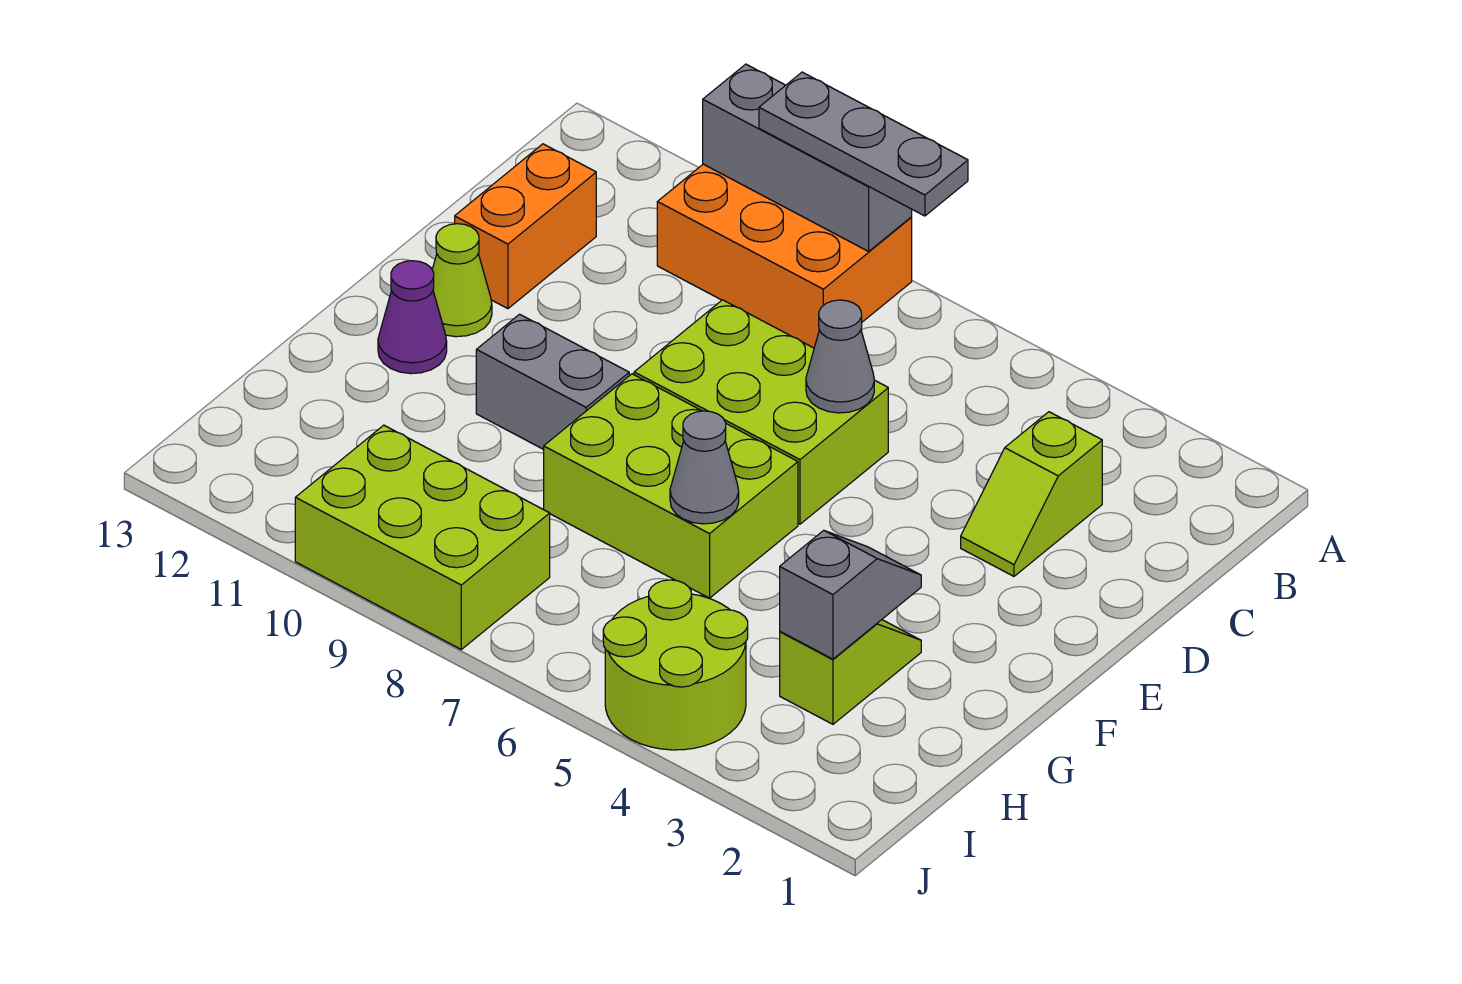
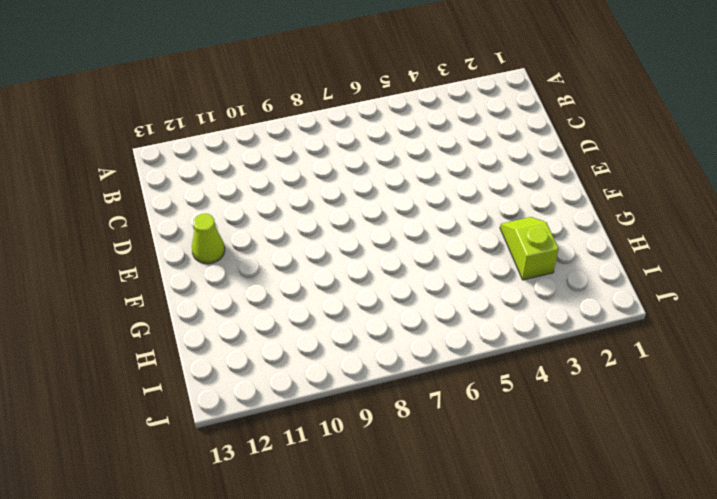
none -> orange 2x3 brick [657,164,912,348]
none -> lime 1x2 slope [961,412,1102,576]
none -> orange 1x2 brick [455,144,596,309]

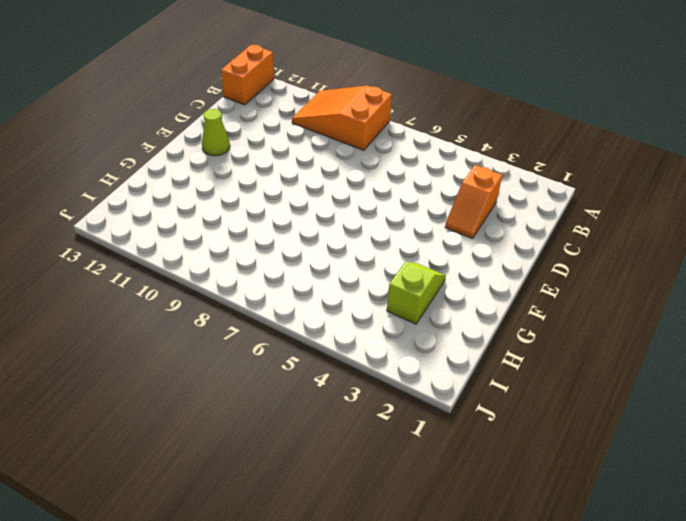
orange 2x3 slope [292,86,392,150] -> orange 2x3 brick [657,164,912,348]
orange 1x2 brick [221,45,274,105] -> orange 1x2 brick moved to [455,144,596,309]
orange 1x2 slope [445,165,502,238] -> lime 1x2 slope [961,412,1102,576]
none -> lime 2x3 brick [634,300,888,524]
none -> lime 2x3 brick [544,374,798,598]
none -> grey 1x2 brick [476,314,629,449]

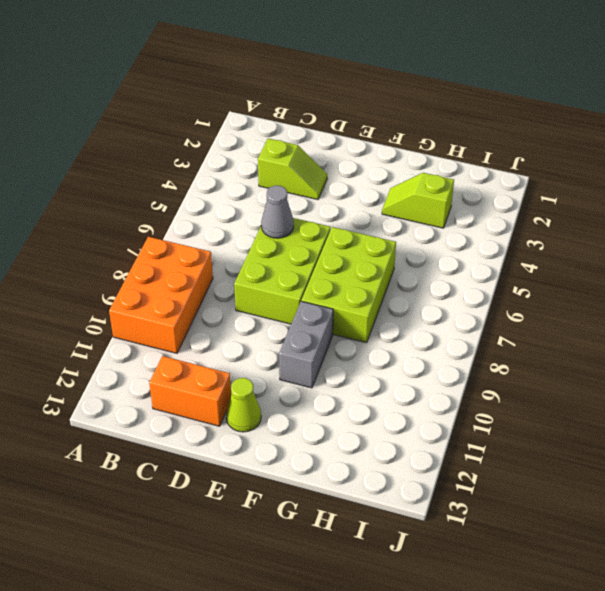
none -> purple 1x1 cone [378,261,447,374]
none -> lime 2x2 round brick [603,580,748,750]
none -> lime 2x3 brick [295,425,550,649]

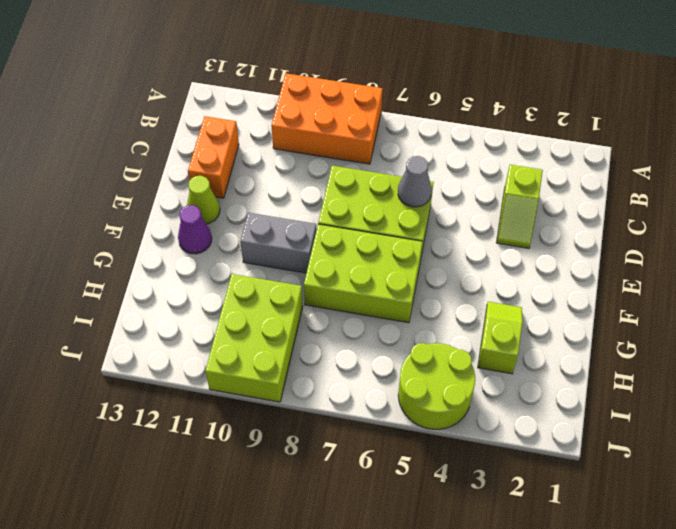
lime 2x3 brick [205,274,303,402] -> lime 2x3 brick turned to [295,425,550,649]
none -> grey 1x3 brick [703,64,912,251]
none -> grey 1x2 slope [780,530,921,659]
none -> grey 1x1 cone [670,411,739,524]

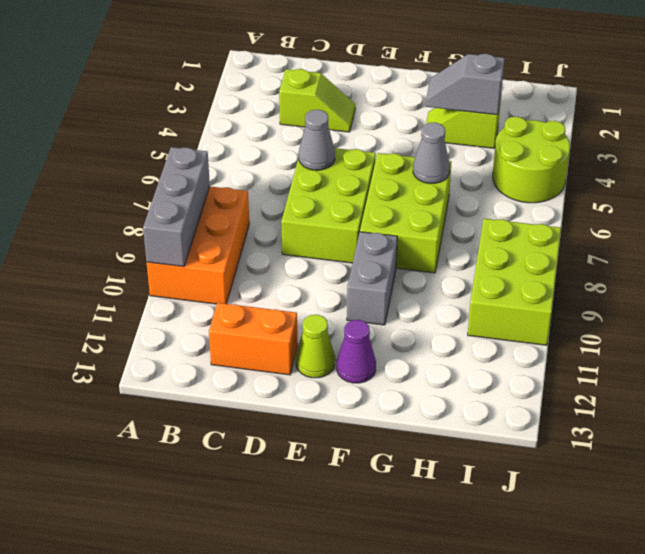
none -> grey 1x3 plate [759,72,968,216]

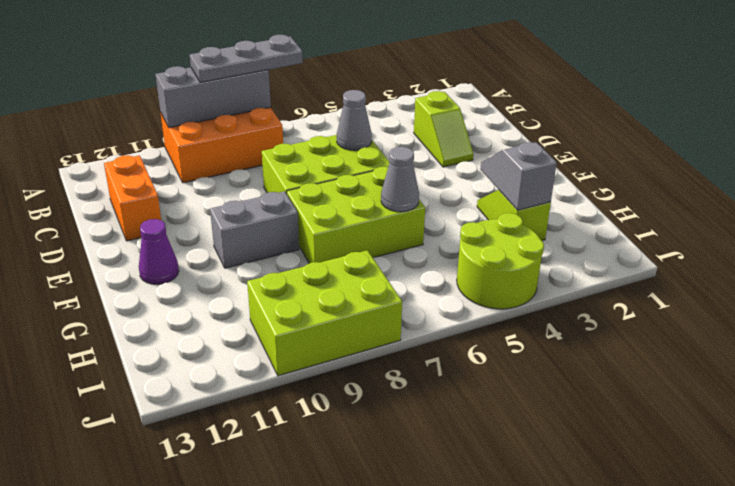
none -> lime 1x1 cone [432,224,492,337]

